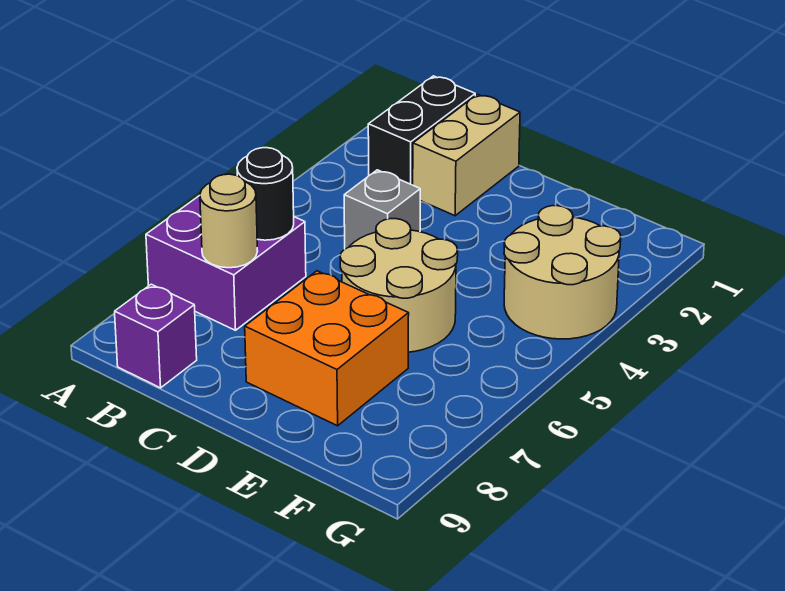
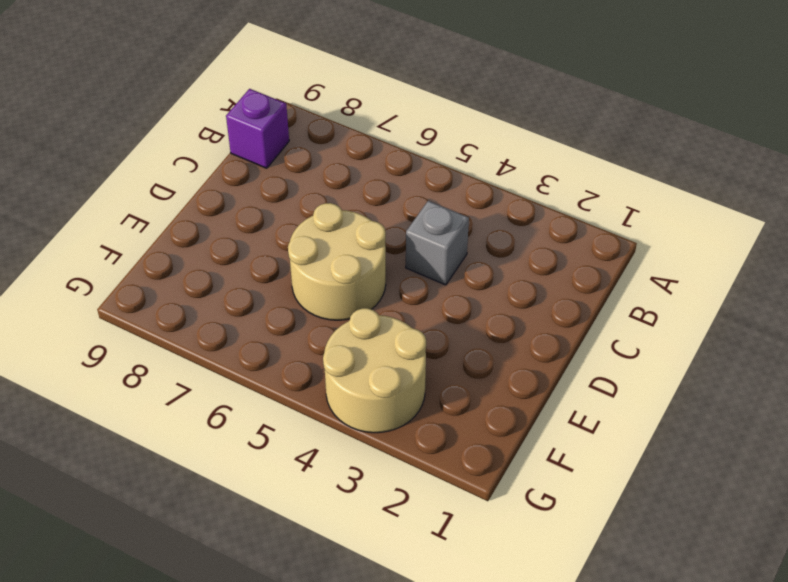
none -> purple 2x2 brick [146,196,306,330]
none -> black 1x2 brick [368,76,475,185]

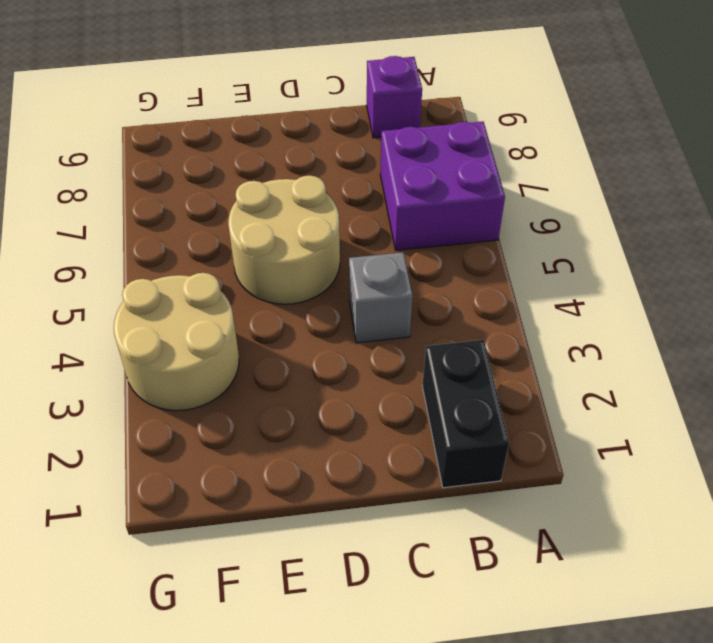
none -> tan 1x2 brick [413,94,520,216]
none -> orange 2x2 brick [245,271,409,426]

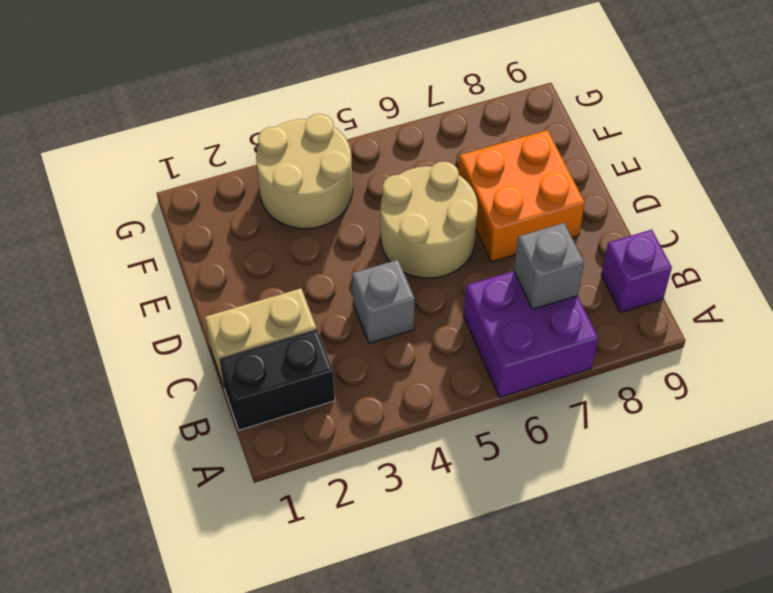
grey 1x1 brick [514,223,584,309] -> tan 1x1 round brick [200,174,258,268]
none -> black 1x1 round brick [237,148,294,240]

